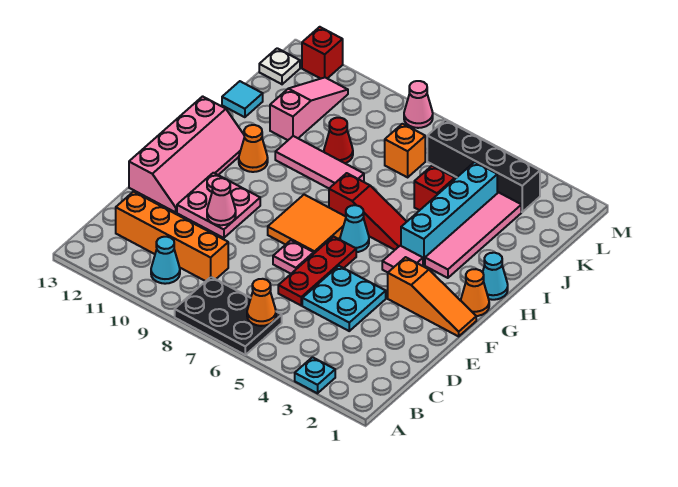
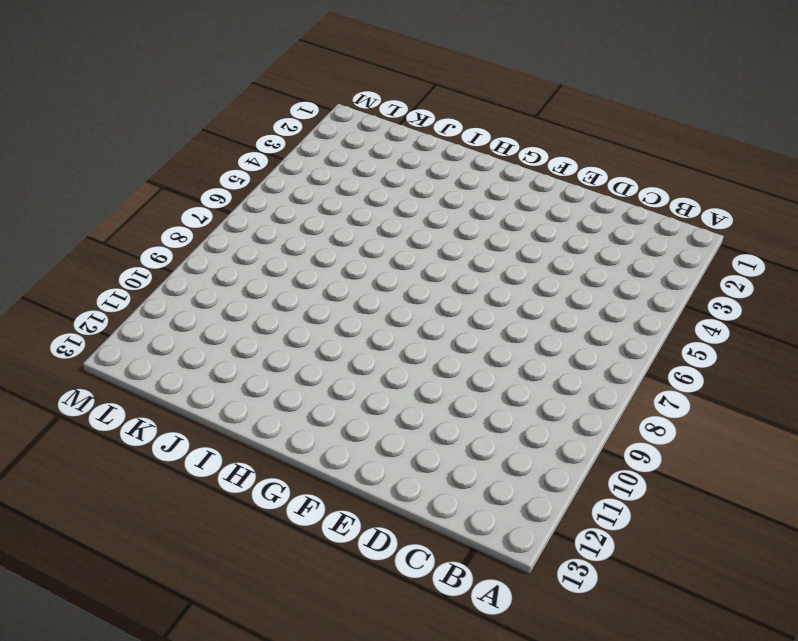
none -> cyan 1x1 plate [295,357,335,393]
none -> black 2x3 plate [175,277,282,355]
none -> cyan 1x1 cone [151,237,180,284]
none -> orange 1x4 brick [116,192,228,281]

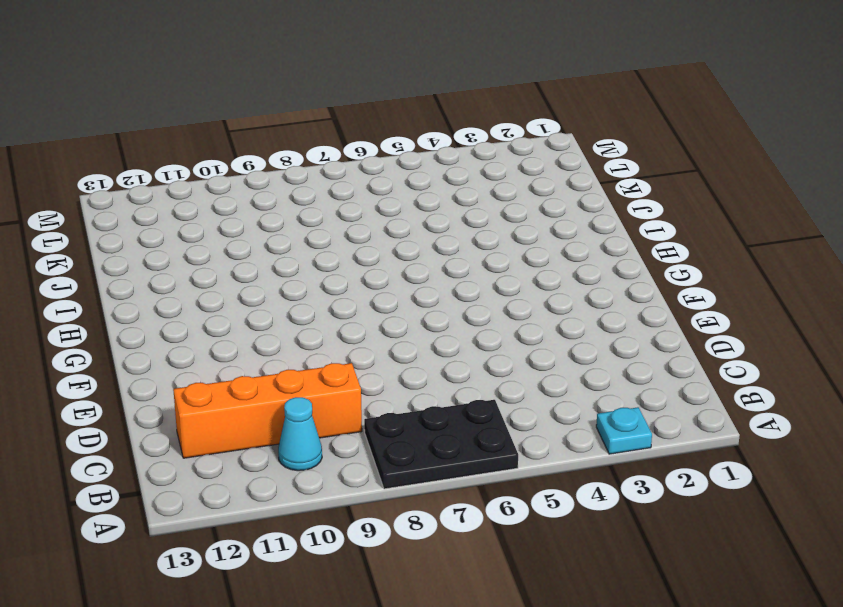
none -> cyan 2x2 plate [302,266,386,331]
none -> red 1x3 plate [278,237,356,305]
none -> pink 1x1 plate [273,240,314,274]
none -> pink 2x2 plate [177,173,260,238]

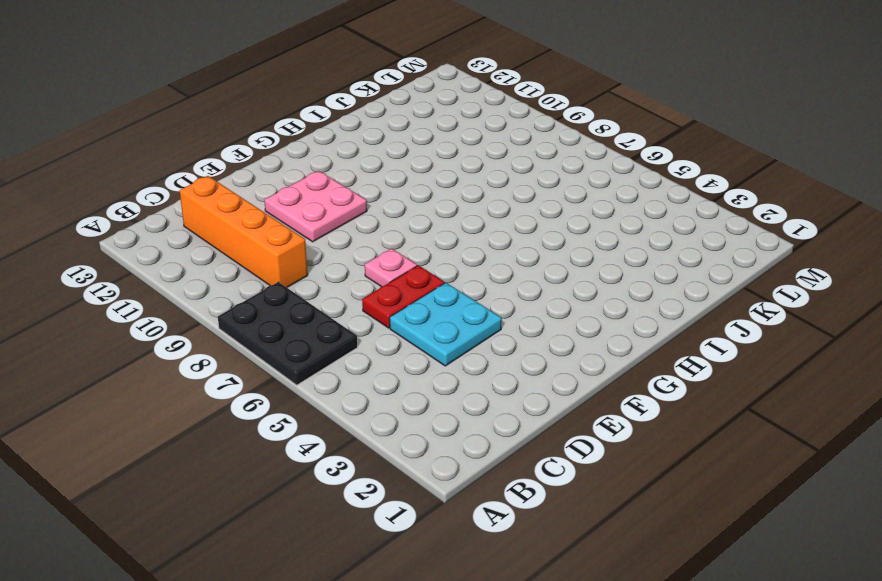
red 1x2 plate [362,265,445,328] -> red 1x3 plate [278,237,356,305]
none -> cyan 1x1 plate [295,357,335,393]
none -> cyan 1x1 cone [151,237,180,284]
none -> pink 2x4 slope [129,96,244,212]
none -> orange 1x3 slope [388,257,476,336]

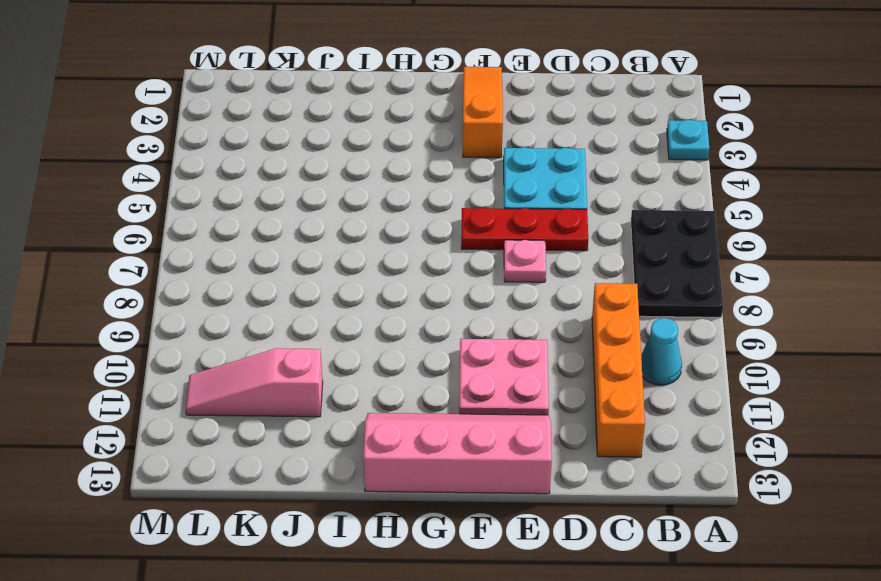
none -> orange 2x2 tile [268,195,346,253]
none -> orange 1x1 cone [461,269,489,316]
none -> pink 1x1 tile [382,246,423,272]
none -> cyan 1x1 cone [340,205,369,252]

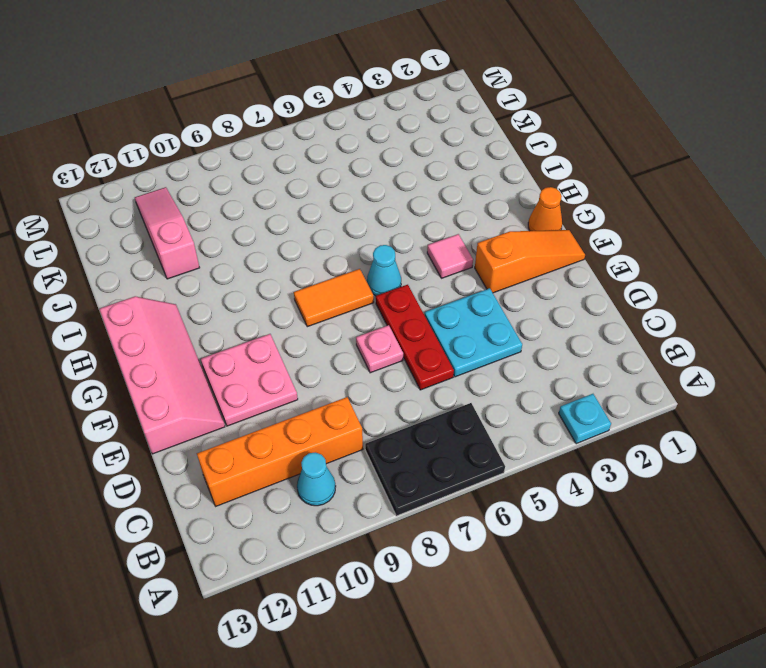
orange 1x2 tile [294,269,374,327] -> orange 2x2 tile [268,195,346,253]
none -> cyan 1x1 cone [483,253,508,300]
none -> pink 1x4 tile [425,192,521,278]
none -> cyan 1x4 brick [401,162,497,265]
none -> red 1x3 slope [329,173,407,250]

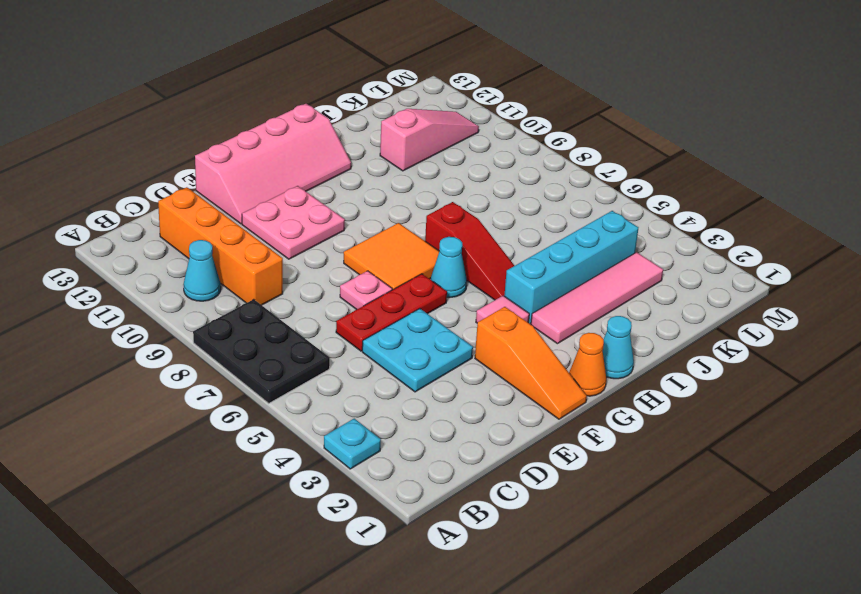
none -> orange 1x1 cone [239,125,268,172]
none -> pink 1x3 tile [275,136,364,188]
none -> red 1x1 brick [414,166,455,210]
none -> red 1x1 cone [324,118,353,163]

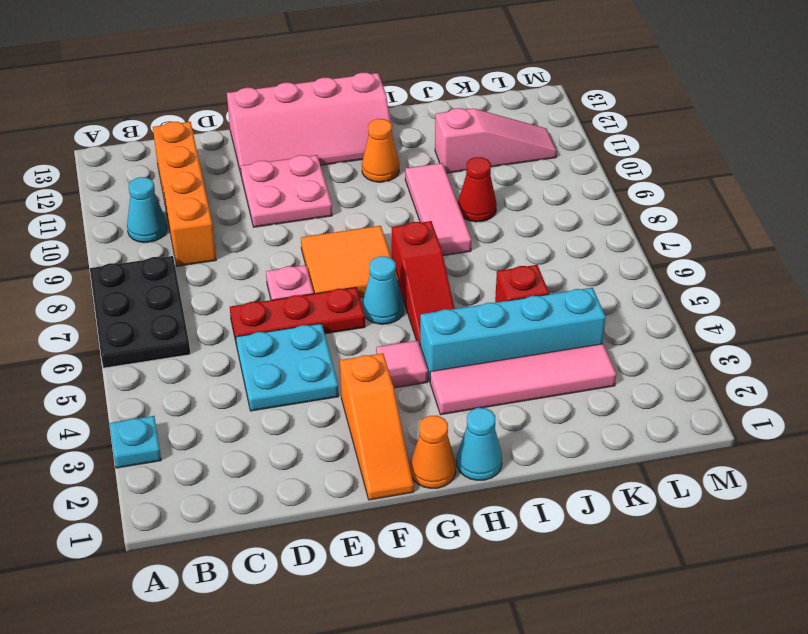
none -> cyan 1x1 tile [222,81,263,117]
none -> orange 1x1 brick [385,124,425,177]
none -> black 1x4 brick [427,120,540,212]
none -> white 1x1 plate [259,48,300,84]

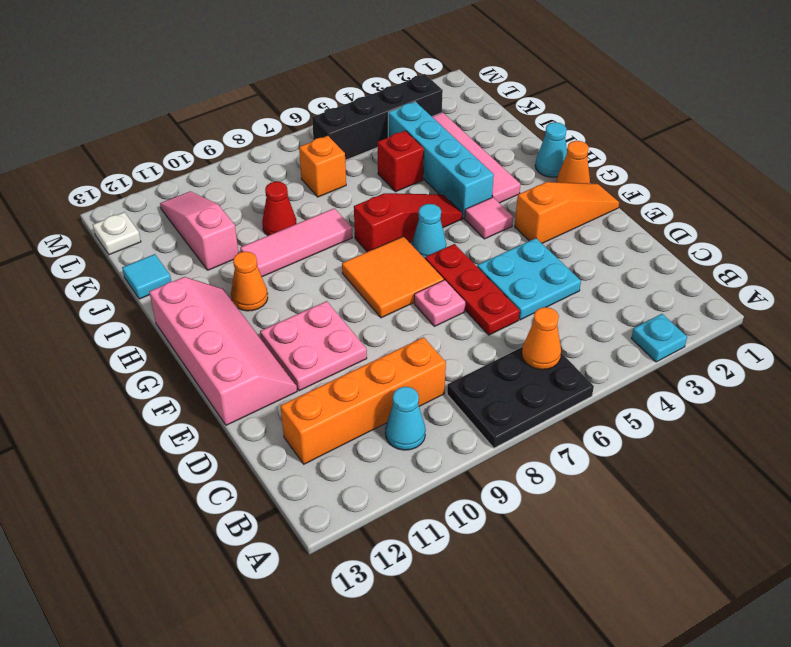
none -> pink 1x1 cone [404,81,433,128]
none -> red 1x1 brick [302,27,343,79]
none -> pink 1x1 cone [207,178,236,225]

